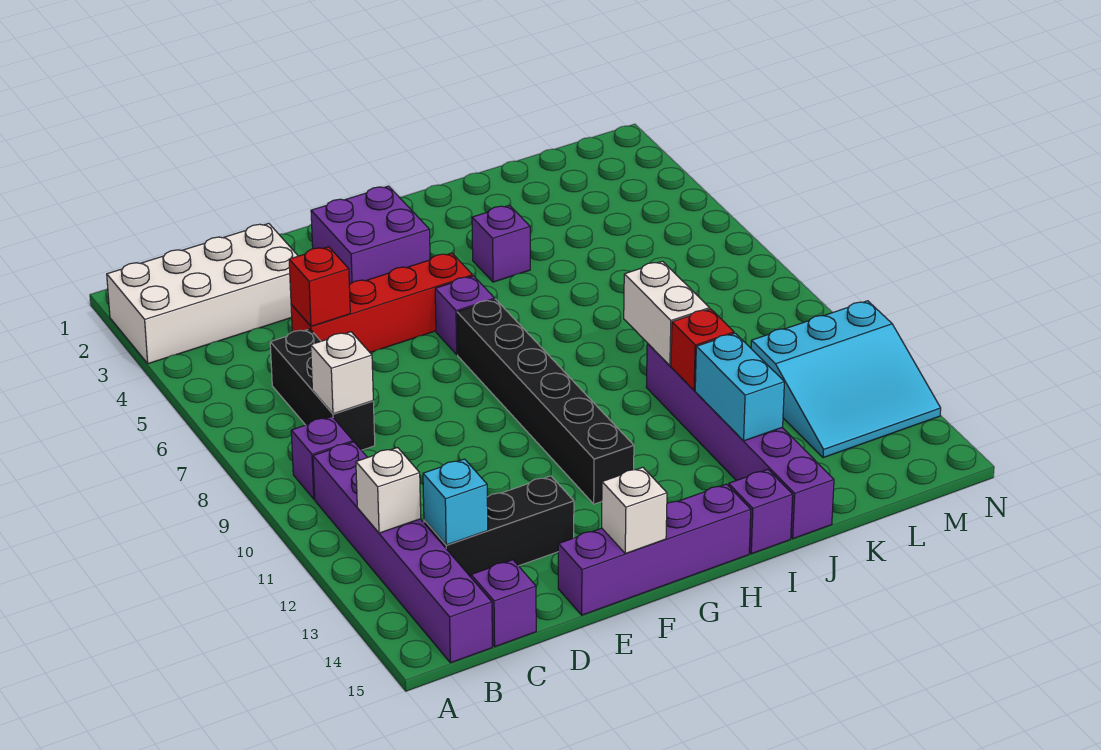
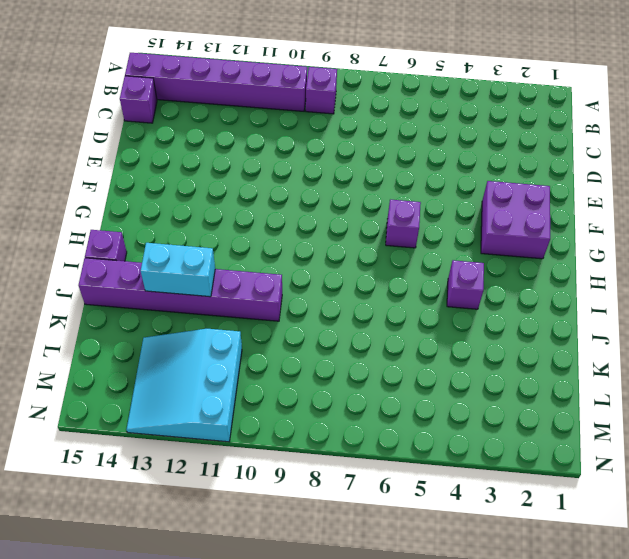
none -> white 2x4 brick [107,223,298,364]
none -> black 1x3 brick [270,329,375,450]
none -> black 1x3 brick [424,476,574,577]

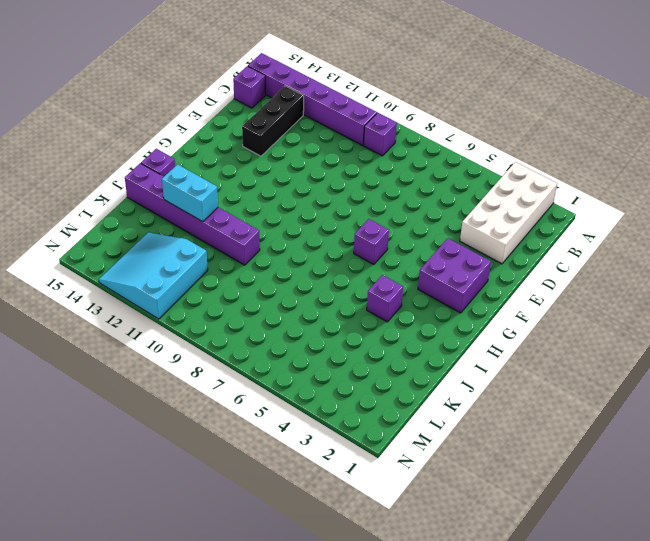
none -> black 1x3 brick [270,329,375,450]
none -> red 1x4 brick [291,253,473,352]
none -> purple 1x4 brick [558,484,751,615]

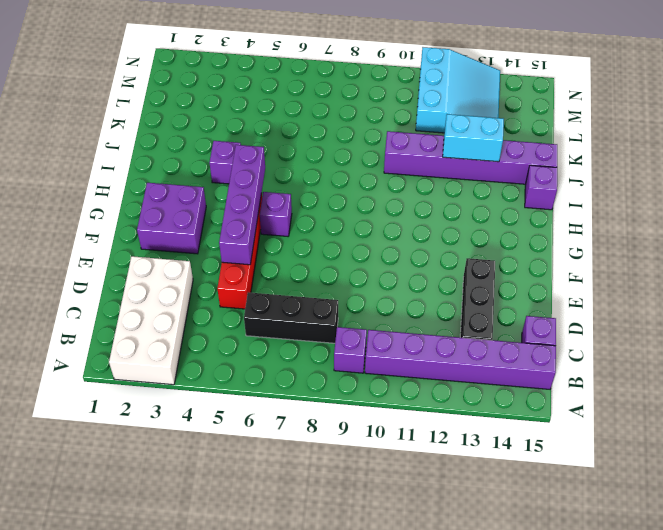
purple 1x4 brick [219,145,265,265] -> purple 1x4 brick moved to [558,484,751,615]
none -> black 1x6 brick [457,299,634,504]
none -> white 1x1 brick [356,448,421,533]
none -> white 1x1 brick [311,332,373,414]

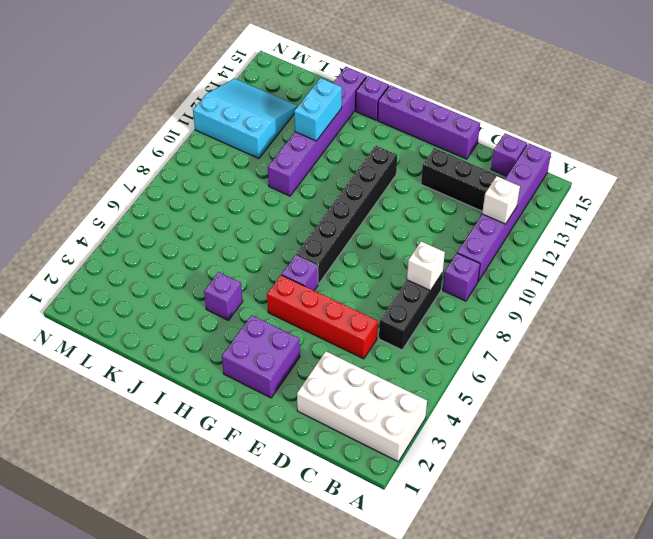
none -> cyan 1x1 brick [423,459,488,545]
none -> red 1x1 brick [289,247,350,326]
none -> white 1x1 brick [602,467,667,554]

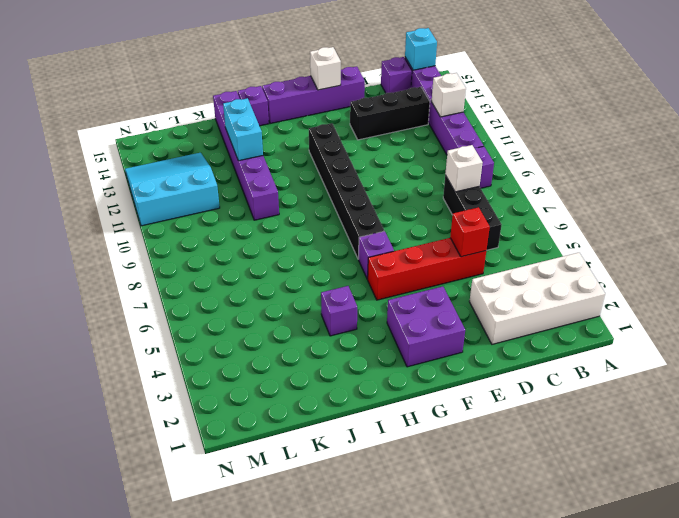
cyan 1x1 brick [405,28,437,70] -> cyan 1x1 brick moved to [423,459,488,545]
none -> white 1x2 brick [624,261,710,366]
none -> red 1x1 brick [671,309,734,390]

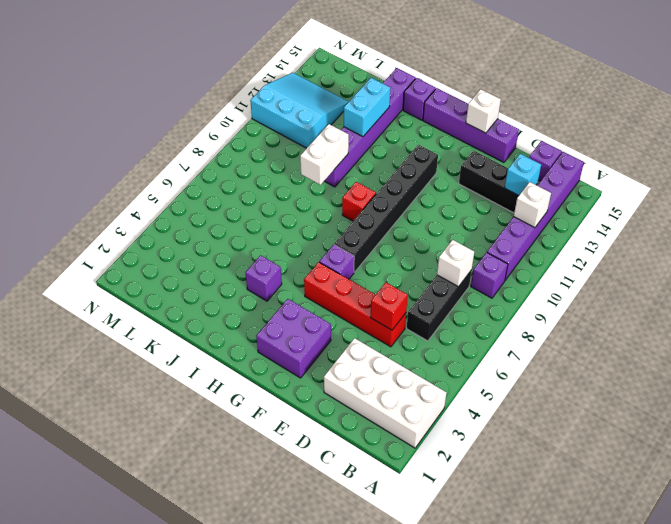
red 1x1 brick [342,182,376,221] -> red 1x1 brick moved to [671,309,734,390]

